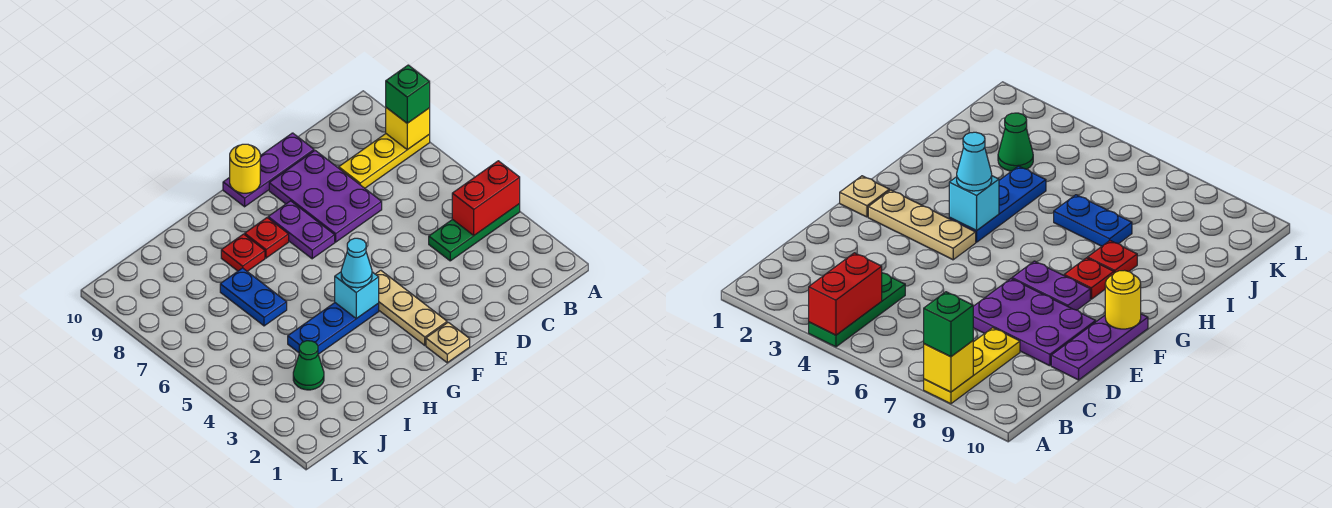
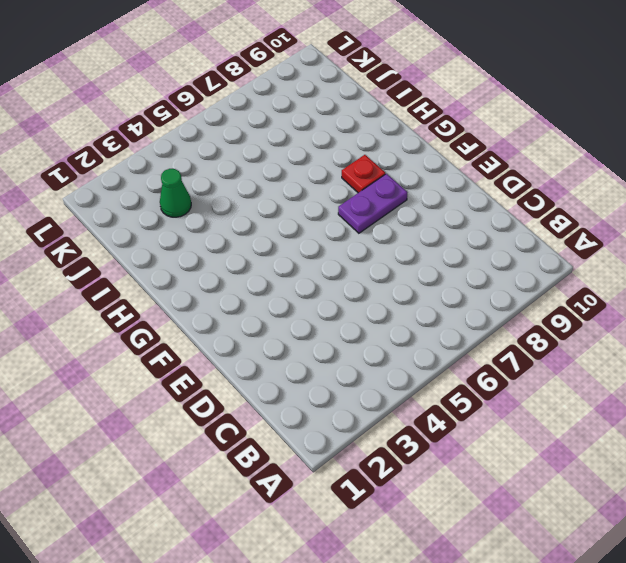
none -> green 1x3 plate [429,204,520,261]
none -> yellow 1x3 plate [339,134,430,188]
none -> purple 2x3 plate [269,151,382,242]

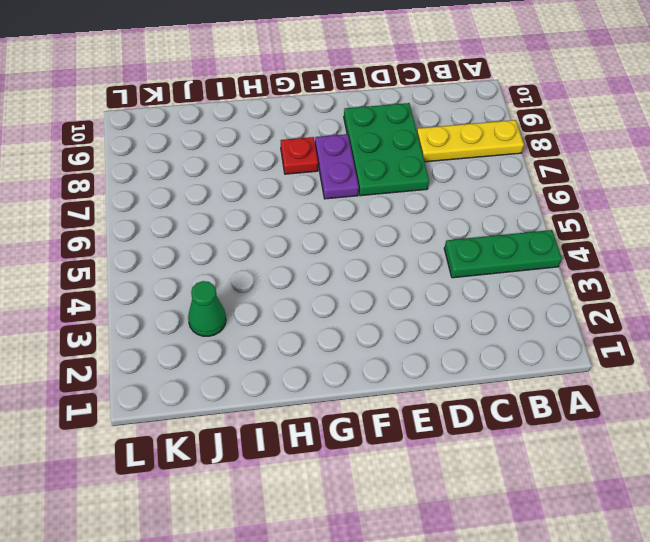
green 2x3 plate [344,103,429,196] -> purple 2x3 plate [269,151,382,242]
none -> purple 1x3 plate [223,133,314,207]
none -> tan 1x1 plate [426,322,470,363]
none -> tan 1x3 plate [376,270,447,345]

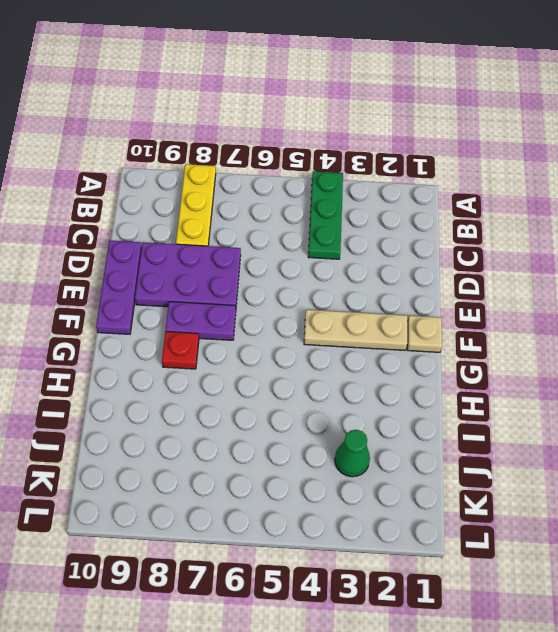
none -> blue 1x3 plate [288,303,379,354]
none -> red 1x1 plate [221,234,265,271]
none -> blue 1x2 plate [220,268,287,326]

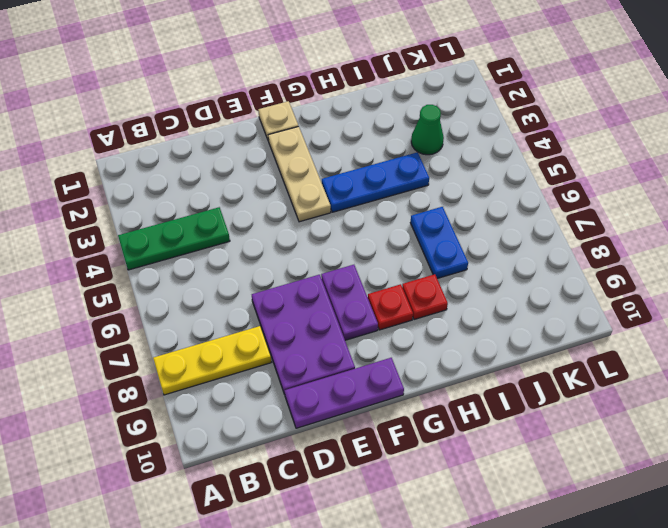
none -> red 1x2 brick [452,161,520,235]
none -> yellow 1x1 brick [386,108,430,150]
none -> yellow 1x1 round brick [230,144,260,193]

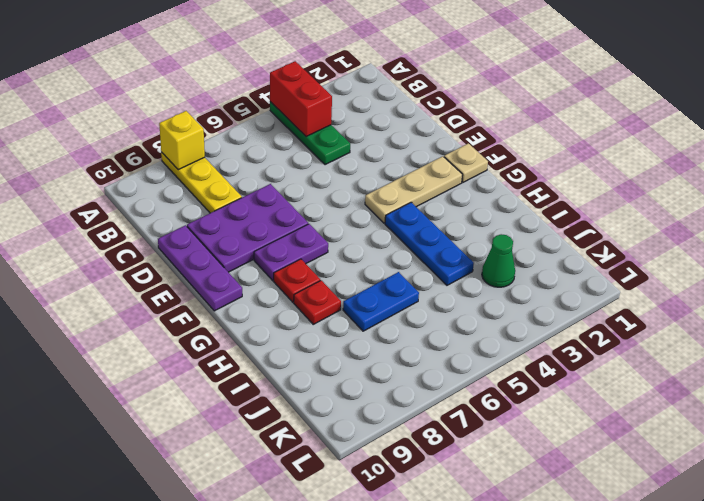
none -> yellow 1x1 round brick [230,144,260,193]
none -> cyan 1x1 brick [335,272,379,319]
none -> green 1x1 brick [386,65,430,123]

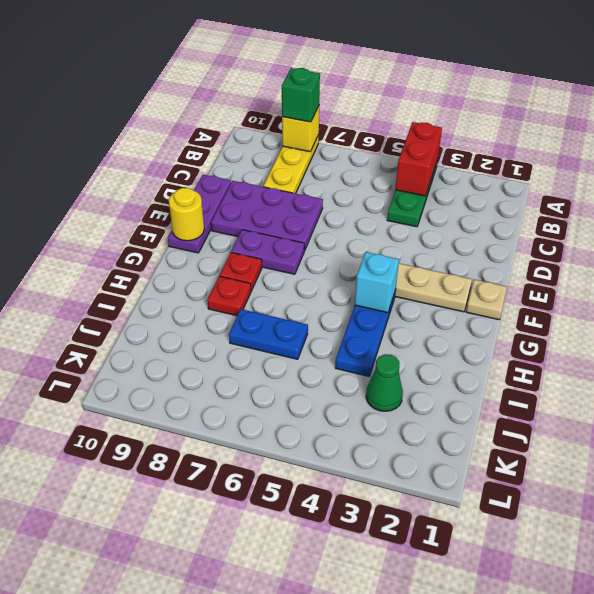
none -> cyan 1x1 cone [341,238,372,288]

